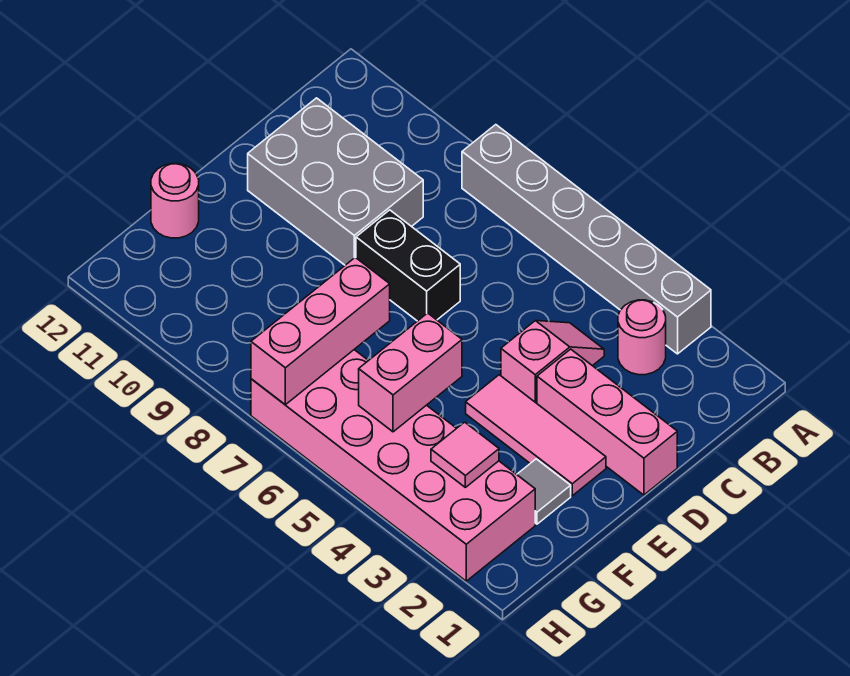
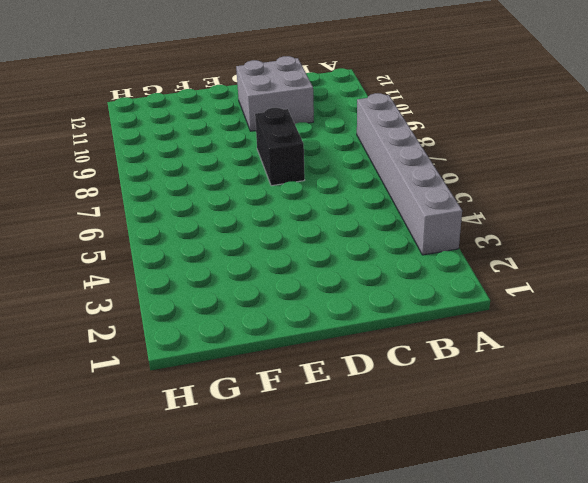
grey 2x2 brick [236,56,314,131] -> grey 2x3 brick [248,98,423,265]
none -> pink 1x1 round brick [618,300,666,375]
none -> pink 1x2 slope [501,321,604,403]
none -> pink 1x3 brick [537,349,677,495]

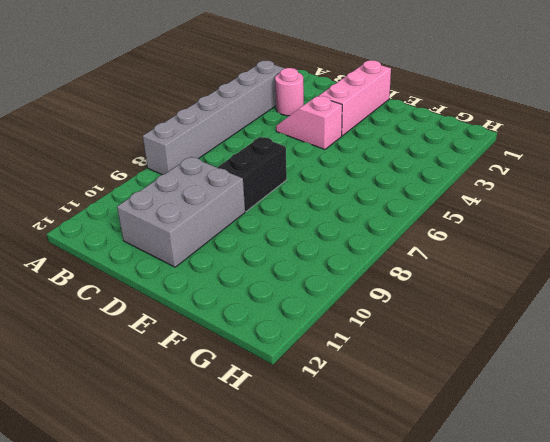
none -> pink 1x3 tile [466,375,606,496]
none -> grey 1x1 tile [517,459,571,524]
none -> pink 1x1 round brick [151,164,199,238]

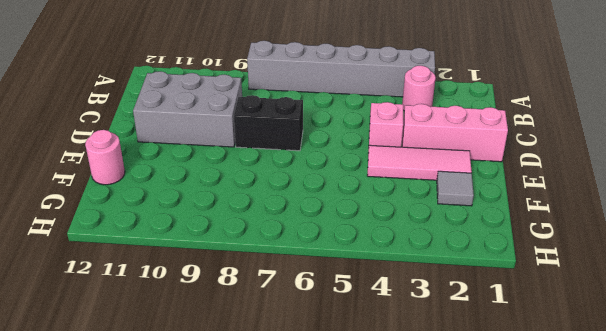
none -> pink 2x6 brick [251,350,535,581]
none -> pink 1x2 brick [359,313,462,432]
none -> pink 1x3 brick [251,257,390,405]

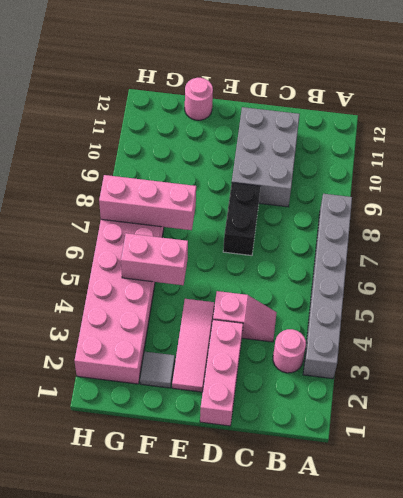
none -> pink 1x1 tile [431,422,499,487]

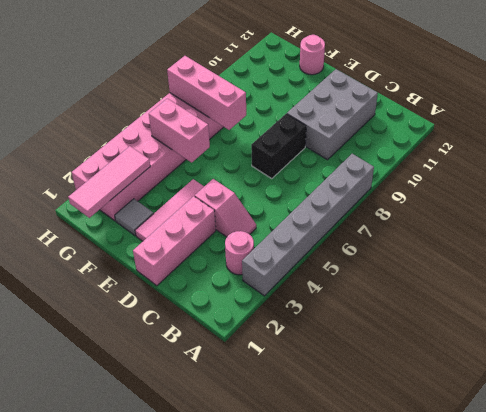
pink 1x3 tile [68,146,150,218] -> pink 1x1 tile [431,422,499,487]

